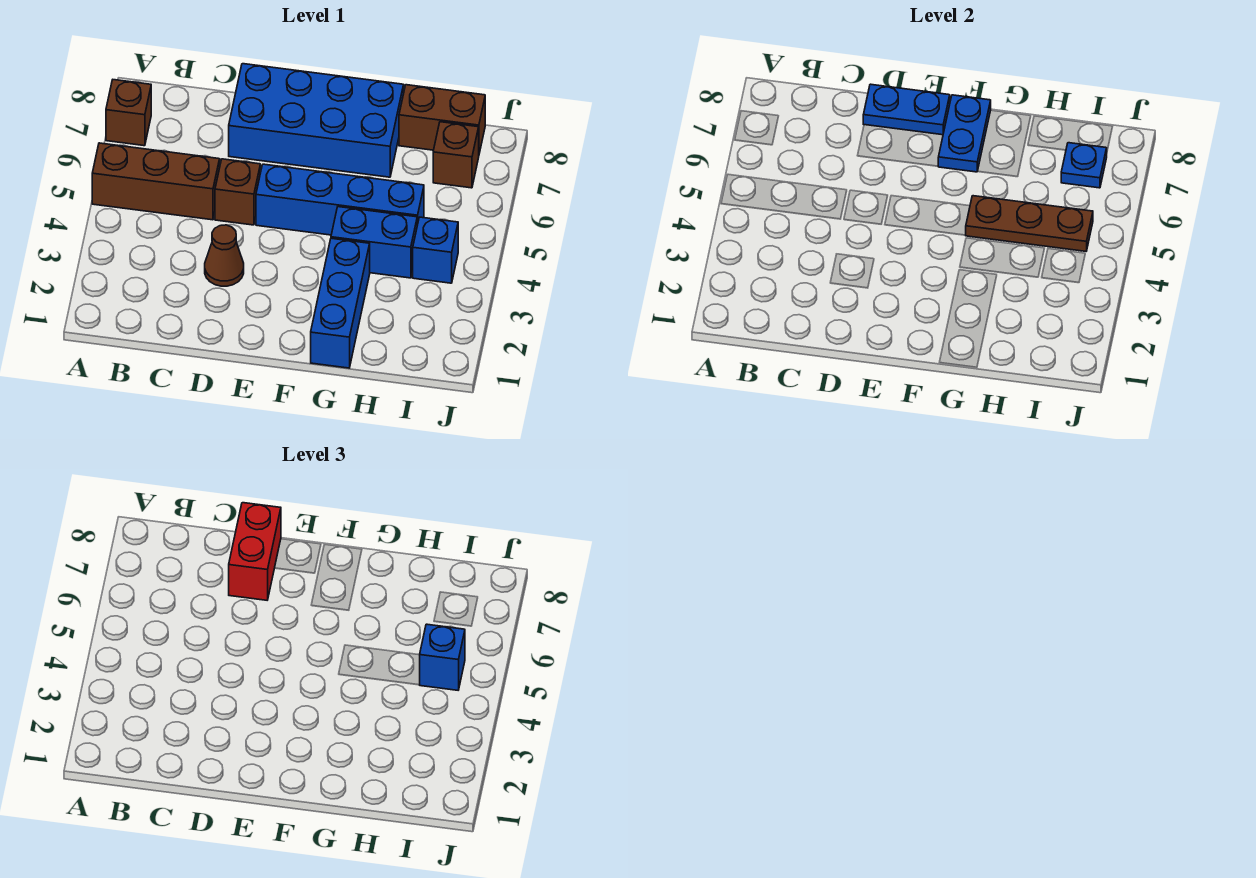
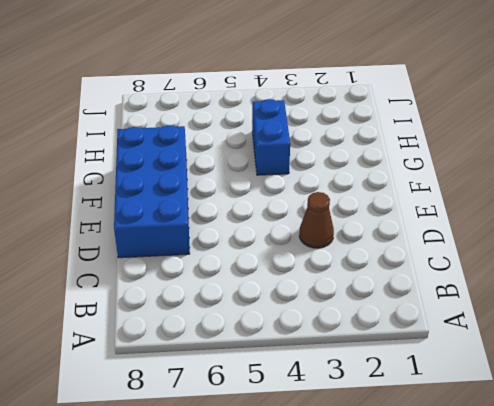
none -> brown 1x3 brick [92,143,220,220]
none -> brown 1x1 brick [106,80,151,146]
none -> brown 1x1 brick [215,159,260,225]

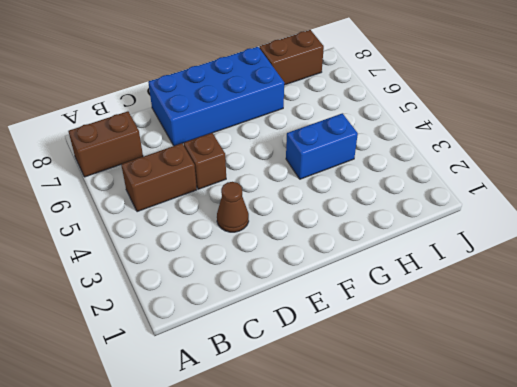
brown 1x2 brick [68,111,143,177] -> brown 1x1 brick [106,80,151,146]
brown 1x2 brick [121,143,197,212] -> brown 1x3 brick [92,143,220,220]
none -> blue 1x4 brick [256,164,424,235]
none -> blue 1x3 brick [311,238,370,368]
none -> blue 1x1 brick [413,217,458,283]

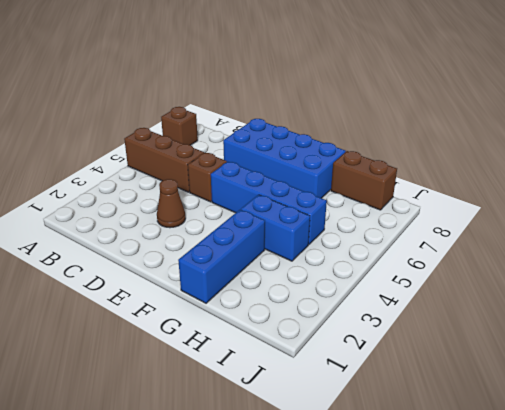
none -> blue 1x1 brick [413,217,458,283]
none -> brown 1x1 brick [433,122,479,188]
none -> blue 1x2 plate [863,84,950,135]

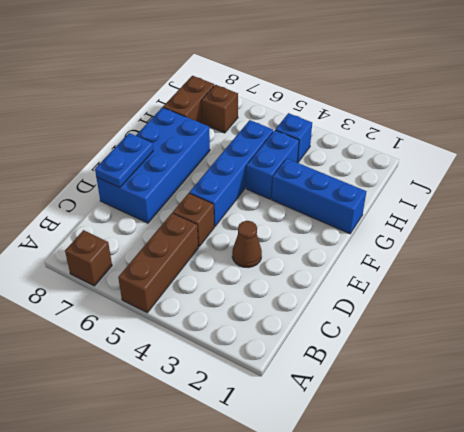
none -> blue 1x2 plate [938,95,991,172]
none -> brown 1x3 plate [966,196,1093,251]
none -> blue 1x1 plate [1061,143,1107,188]

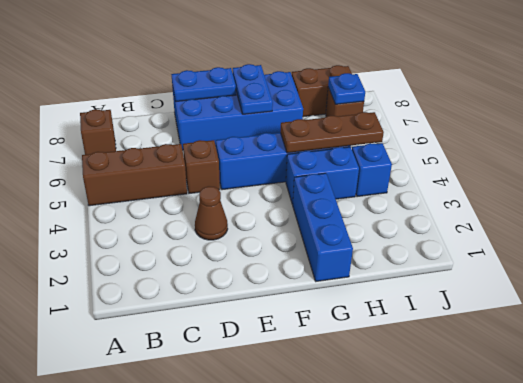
none -> red 1x2 brick [229,503,281,600]
none -> blue 1x1 brick [420,624,465,690]

